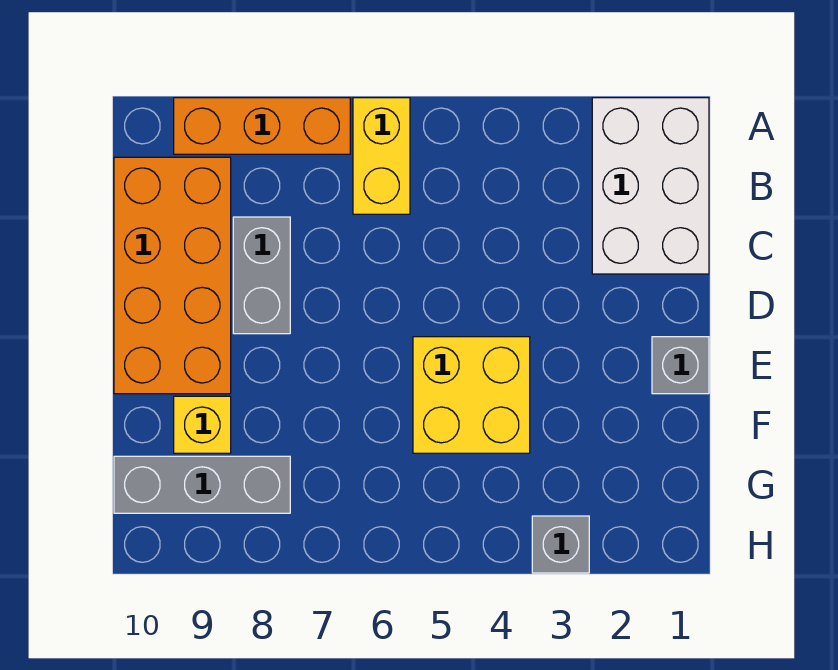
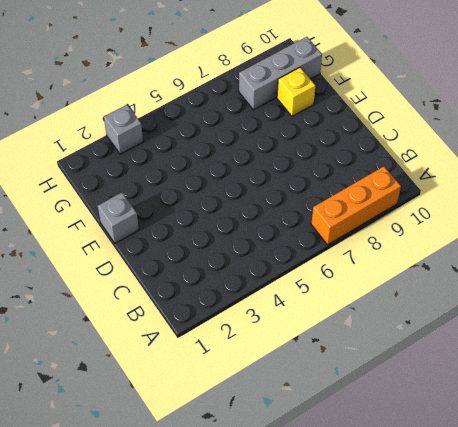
none -> white 2x3 brick [592,98,709,274]
none -> yellow 1x2 brick [353,98,410,214]

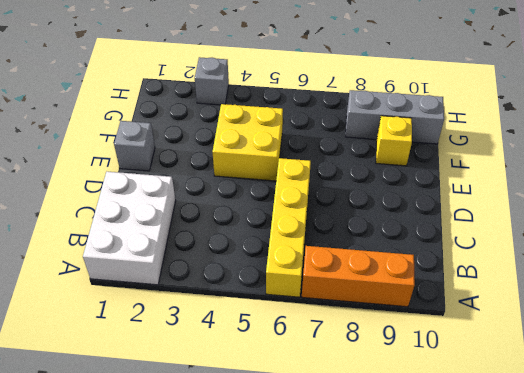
yellow 1x4 brick [266,158,311,297] -> yellow 1x2 brick [353,98,410,214]
none -> orange 2x4 brick [114,157,231,394]
none -> grey 1x2 brick [233,217,290,334]

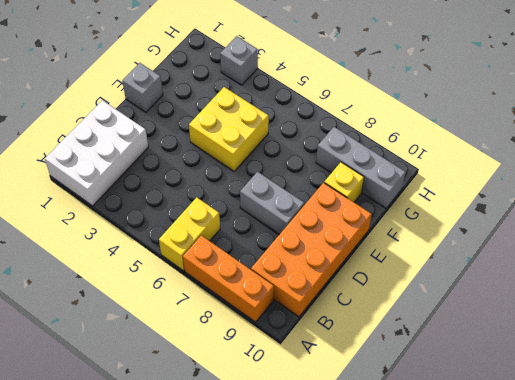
grey 1x2 brick [240,172,305,234] -> grey 1x2 brick turned to [233,217,290,334]

